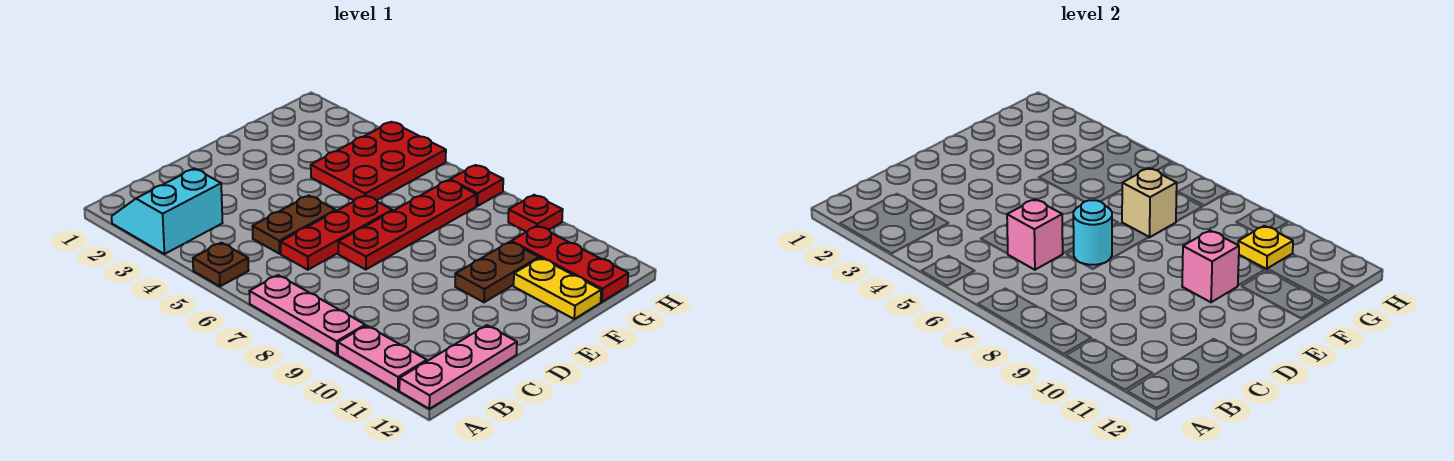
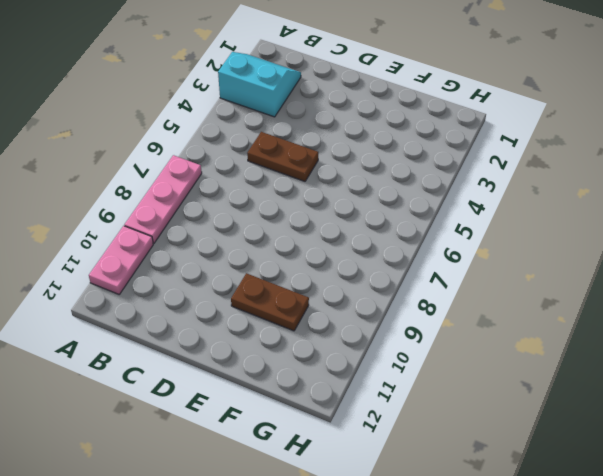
none -> brown 1x1 plate [193,243,249,286]
none -> pink 1x3 plate [399,325,517,409]
none -> red 1x3 plate [281,195,392,270]

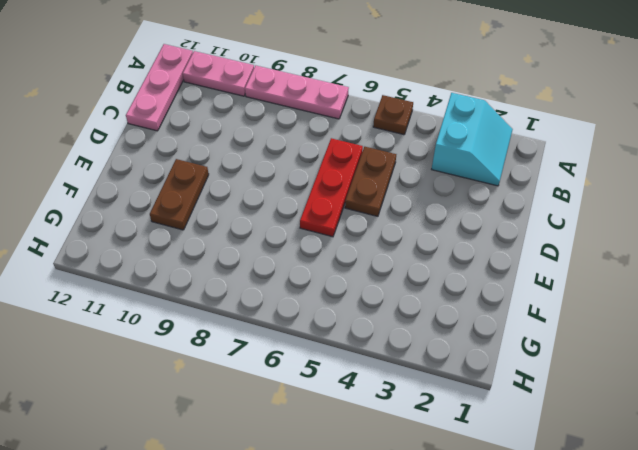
none -> red 1x4 plate [338,180,476,270]
none -> red 2x3 plate [311,122,446,200]
none -> yellow 1x2 plate [514,258,601,319]

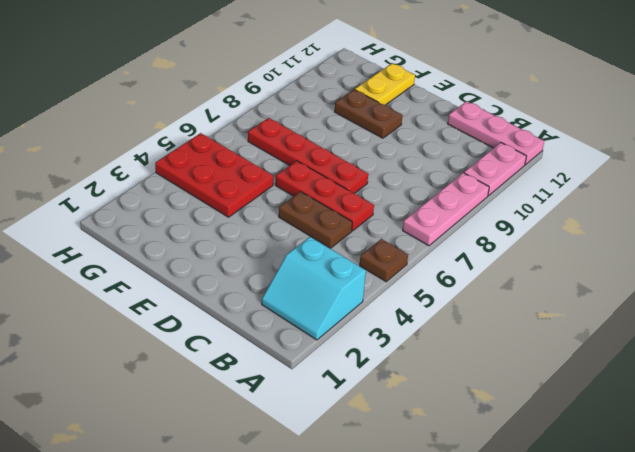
none -> red 1x3 plate [511,226,628,302]
none -> red 1x1 plate [450,165,503,206]
none -> red 1x1 plate [508,195,563,232]

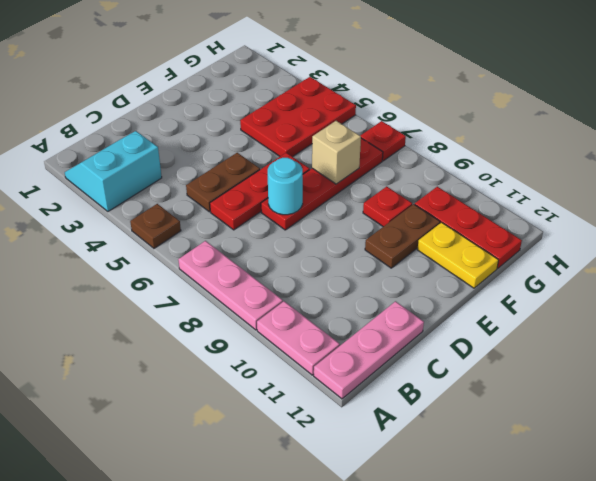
red 1x1 plate [363,186,412,227] -> red 1x1 plate moved to [508,195,563,232]
none -> pink 1x1 brick [1007,199,1063,270]
none -> pink 1x1 brick [1182,231,1239,302]
none -> yellow 1x1 plate [1238,226,1293,269]

